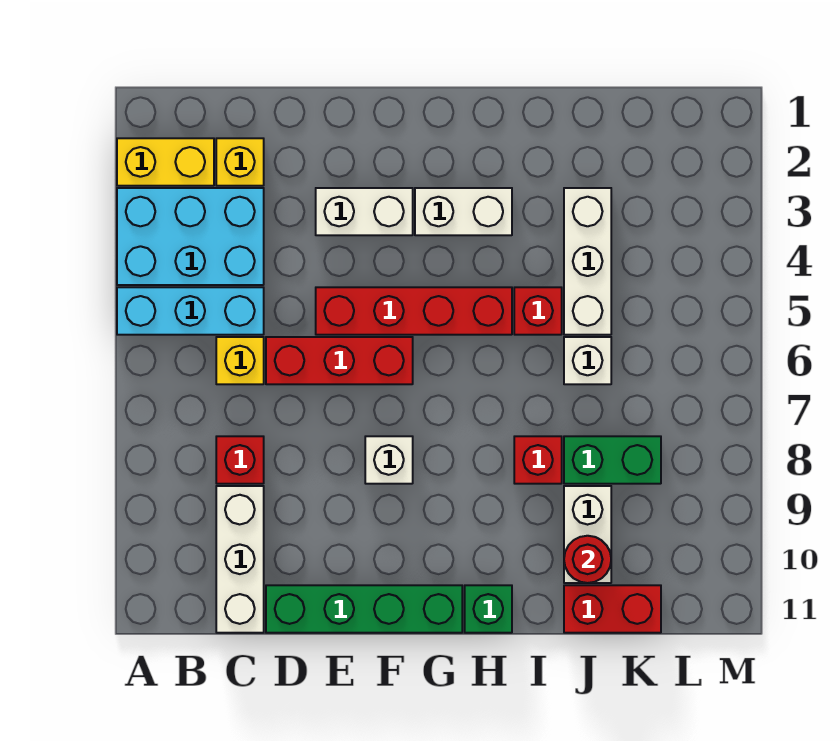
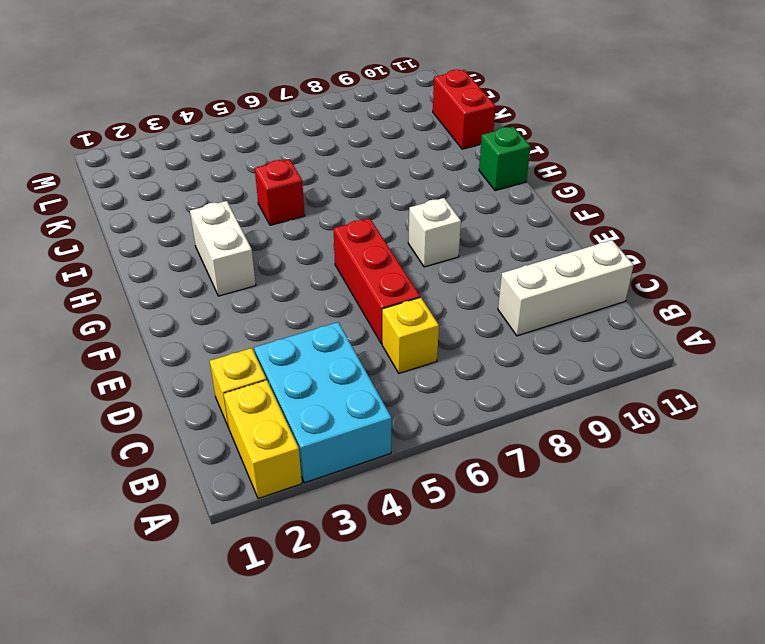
none -> cyan 1x3 brick [117,287,264,335]
none -> red 1x1 brick [216,436,264,484]
none -> green 1x4 brick [266,585,462,633]

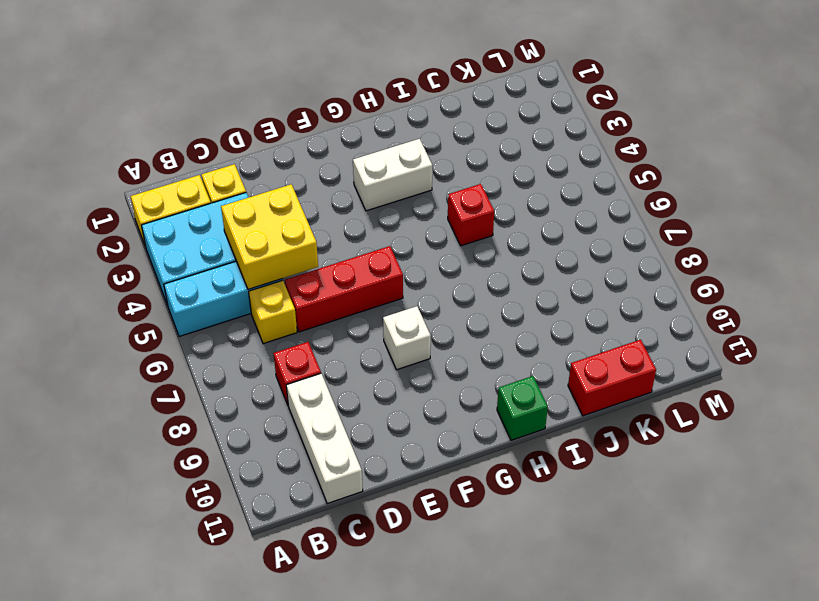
yellow 2x2 brick [221,184,318,289] -> none
none -> green 1x4 brick [266,585,462,633]
none -> white 1x2 brick [316,188,413,235]
none -> red 1x4 brick [316,287,512,335]

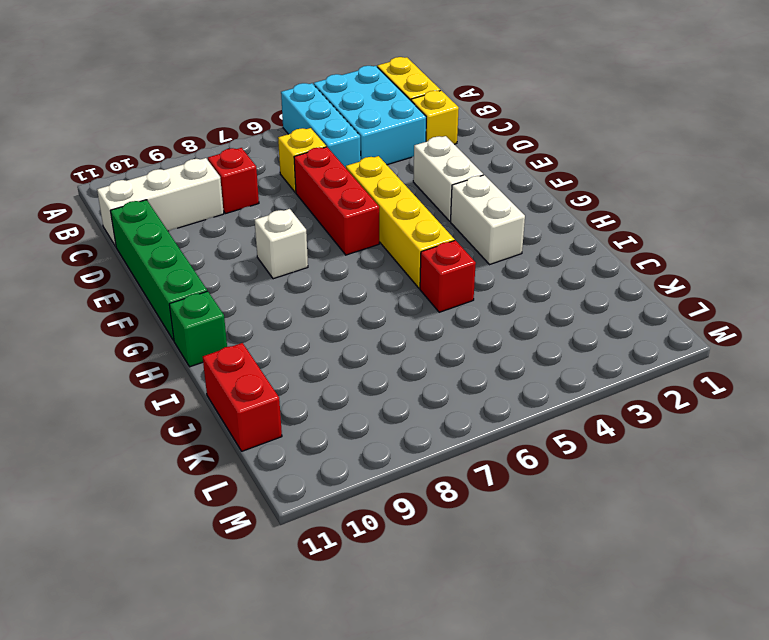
yellow 1x4 brick [346,156,455,289] -> red 1x4 brick [316,287,512,335]
none -> red 1x1 brick [514,436,562,484]
none -> white 1x3 brick [564,188,611,335]
none -> white 1x1 brick [564,337,611,384]

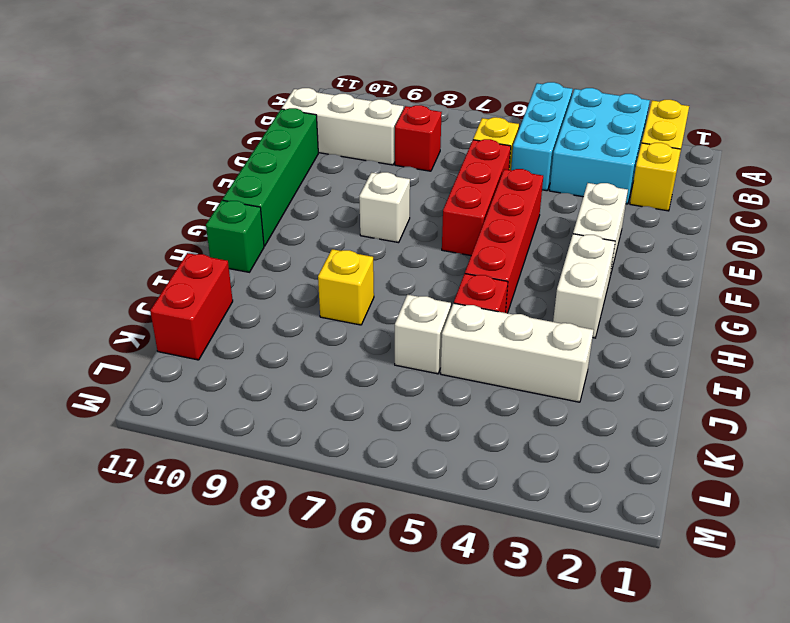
yellow 1x1 brick [318,249,374,325] -> red 1x1 brick [514,436,562,484]
none -> green 1x2 brick [564,436,661,484]
none -> white 1x2 brick [564,486,611,583]
none -> red 1x1 round brick [564,536,611,583]

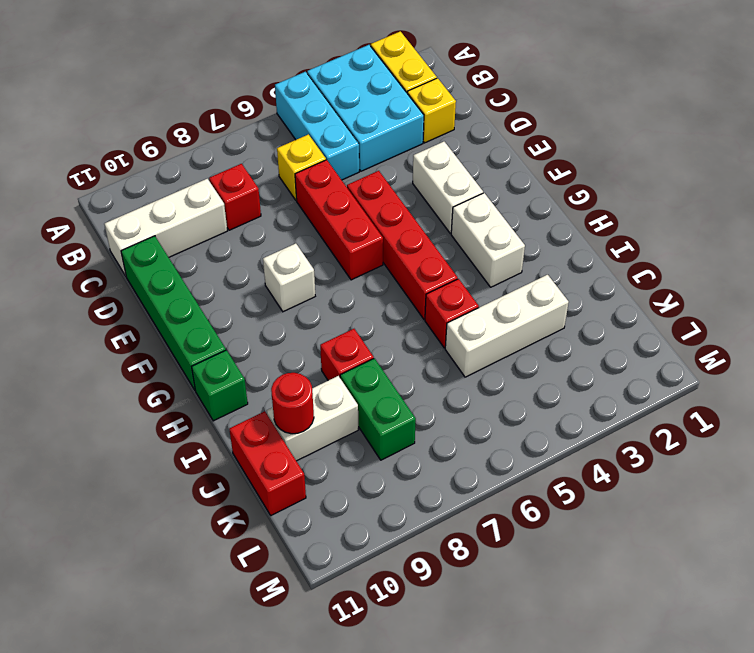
none -> white 1x1 brick [564,337,611,384]

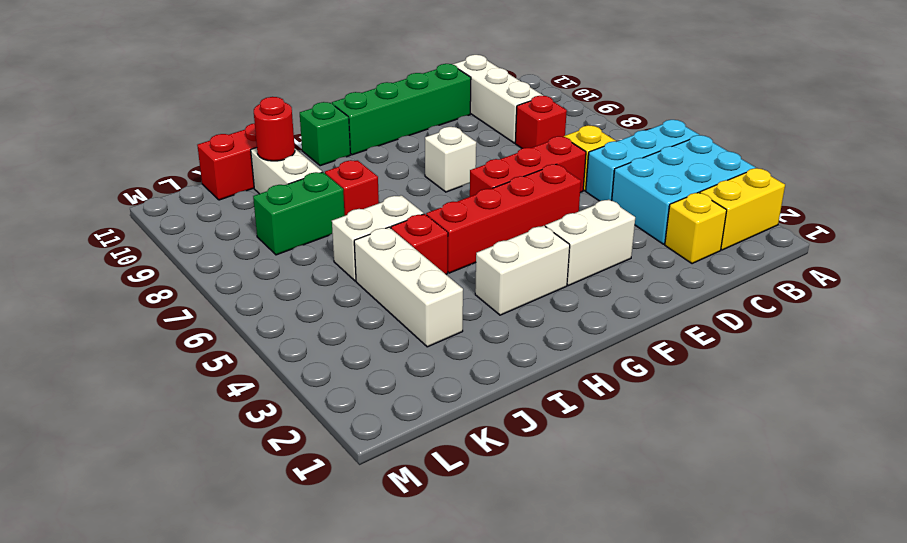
white 1x2 brick [332,195,424,281] -> white 1x1 brick [564,337,611,384]

